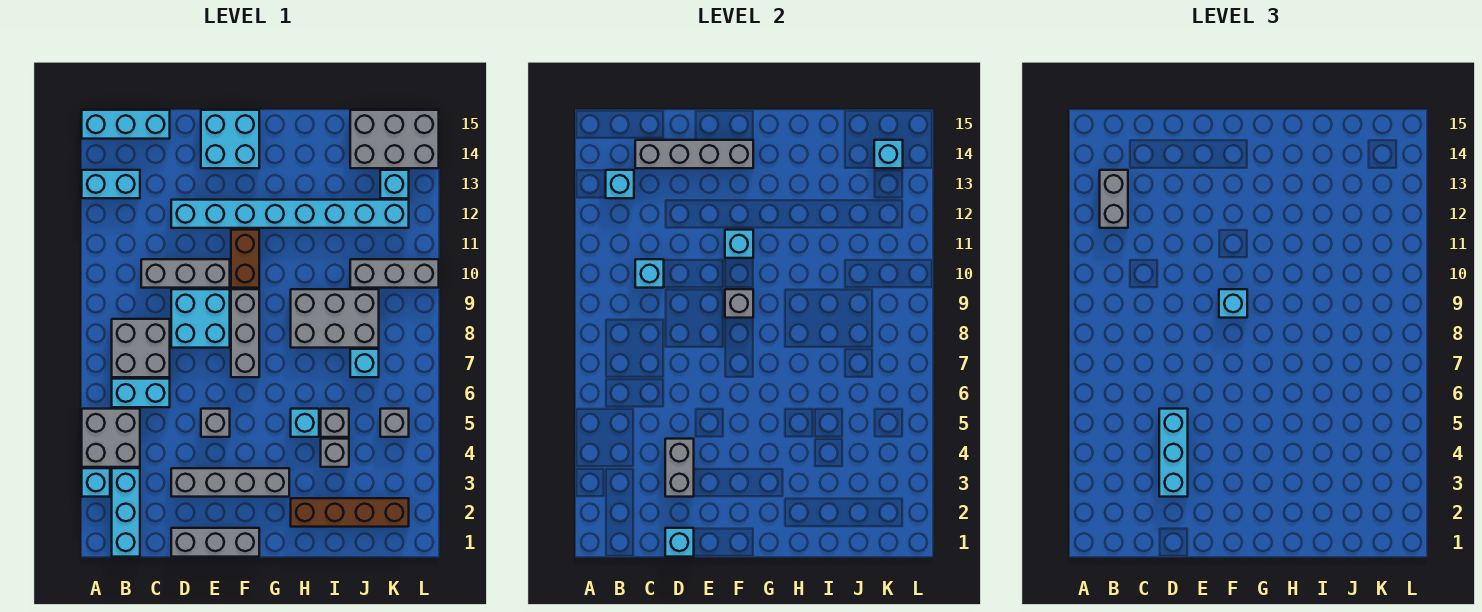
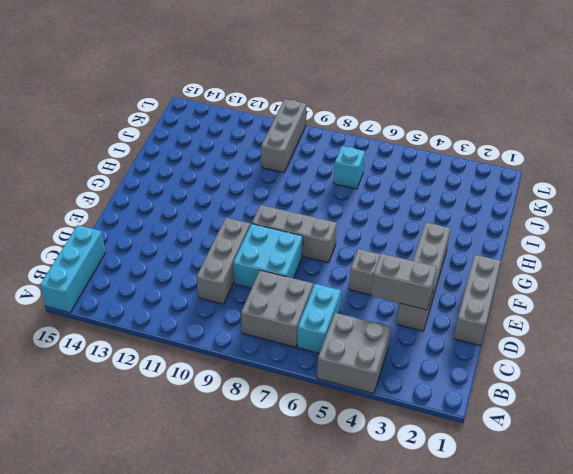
none -> cyan 1x1 brick [82,468,110,497]
none -> cyan 1x2 brick [82,170,140,198]
none -> cyan 1x3 brick [112,468,140,557]
none -> cyan 1x8 brick [171,200,409,228]

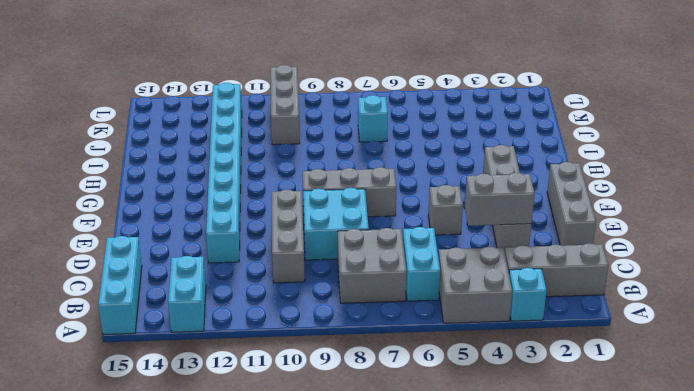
grey 1x3 brick [505,243,608,297] -> cyan 1x3 brick [112,468,140,557]
none -> cyan 2x2 brick [201,110,259,168]
none -> brown 1x2 brick [231,230,259,288]
none -> brown 1x4 brick [291,498,409,527]
none -> cyan 1x1 brick [291,409,319,437]

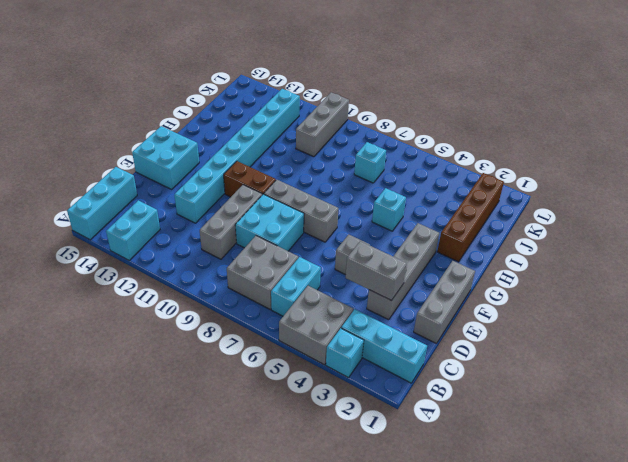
none -> grey 2x3 brick [291,289,379,348]
none -> grey 1x1 brick [321,439,349,467]
none -> grey 1x1 brick [321,409,349,437]
none -> grey 2x3 brick [350,110,439,168]

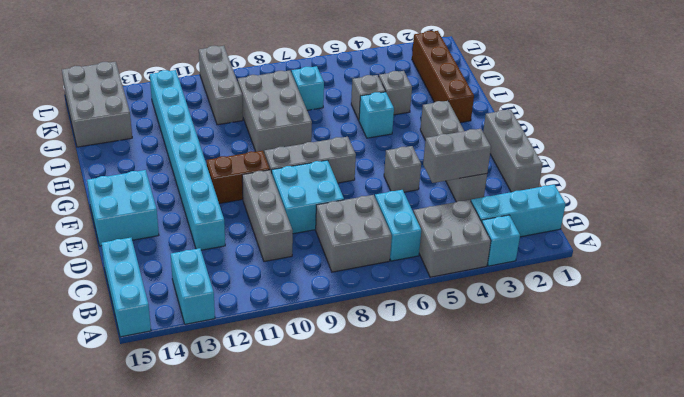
none -> grey 1x1 brick [380,409,409,437]
none -> cyan 1x1 brick [380,170,409,198]
none -> cyan 1x1 brick [606,170,634,198]
none -> cyan 1x1 brick [635,259,664,288]

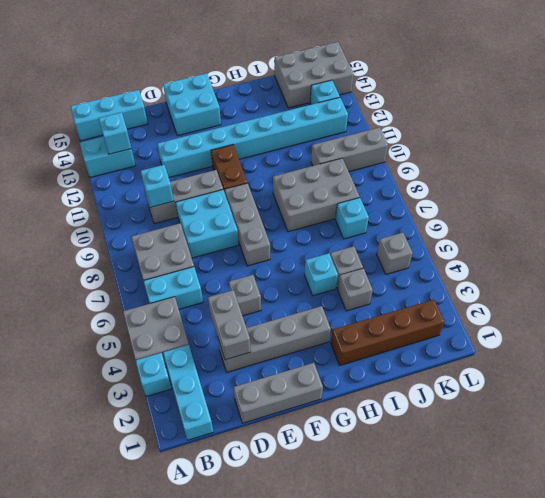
none -> grey 1x4 brick [635,140,753,168]
none -> cyan 1x1 brick [665,528,694,557]
none -> grey 1x1 brick [725,289,753,318]
none -> cyan 1x1 brick [725,230,753,258]

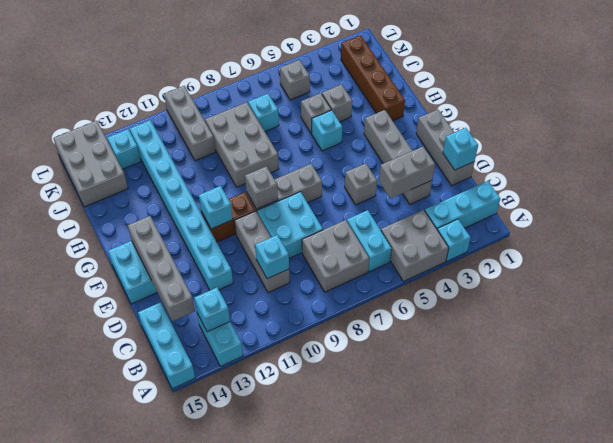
none -> cyan 1x1 brick [874,140,903,168]
none -> grey 1x2 brick [1100,170,1128,228]
none -> cyan 1x3 brick [1159,409,1188,497]
none -> cyan 1x1 brick [1219,289,1247,318]

